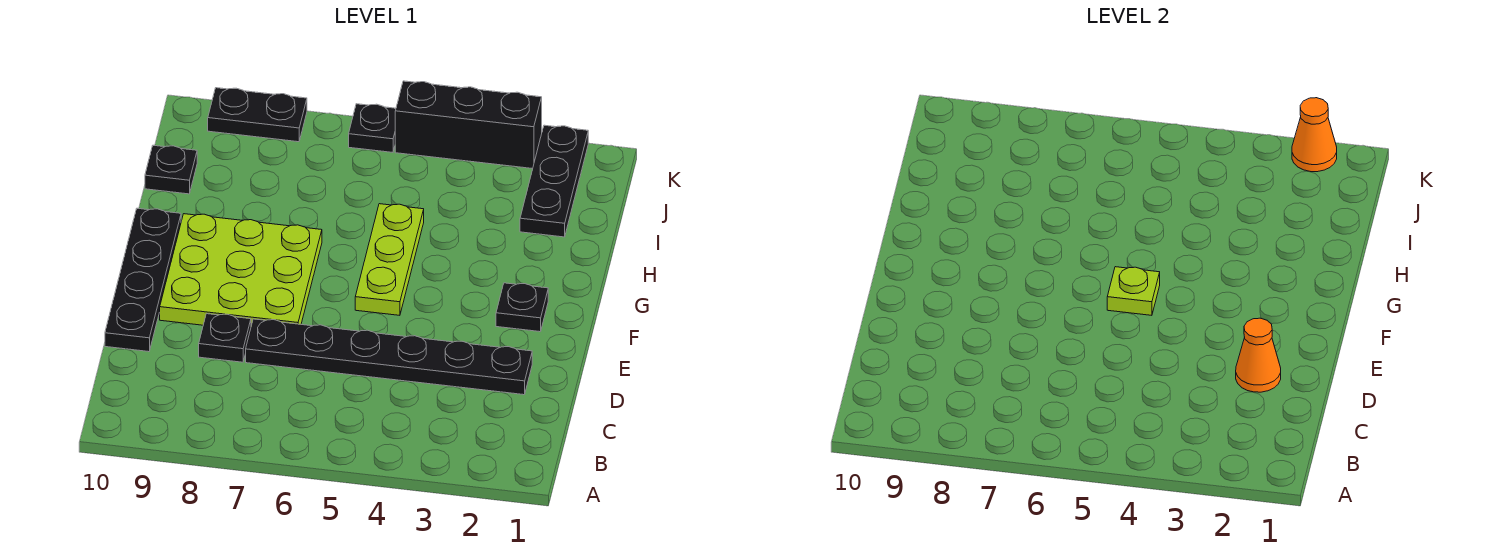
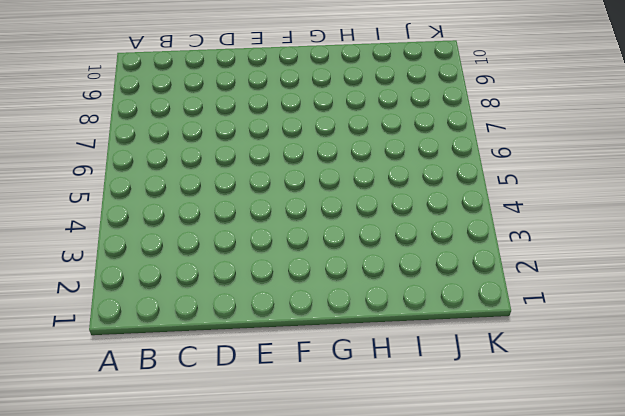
none -> black 1x6 plate [246,319,532,395]
none -> black 1x1 plate [199,314,251,362]
none -> black 1x4 plate [105,208,181,352]

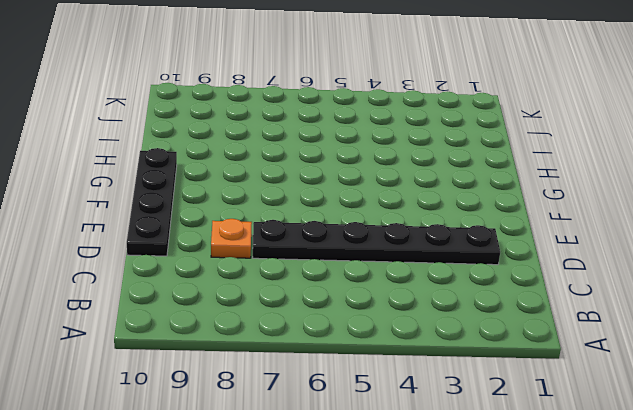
orange 1x1 plate [211,219,252,258] -> black 1x1 plate [199,314,251,362]
none -> lime 3x3 plate [160,214,322,326]
none -> black 1x1 plate [496,283,548,332]
none -> lime 1x3 plate [355,204,424,315]

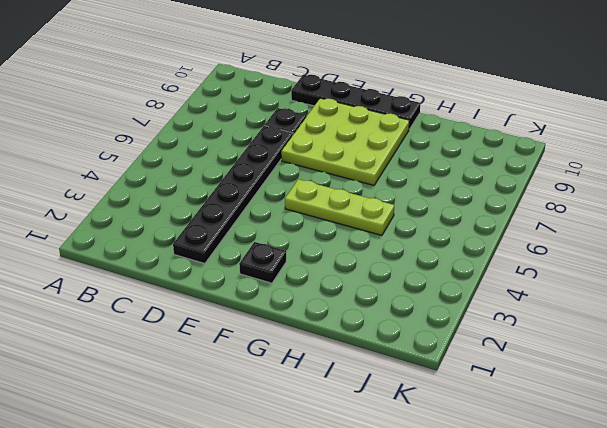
none -> black 1x3 plate [520,125,588,237]
none -> black 1x1 plate [145,145,197,194]
none -> black 1x3 brick [395,81,542,169]

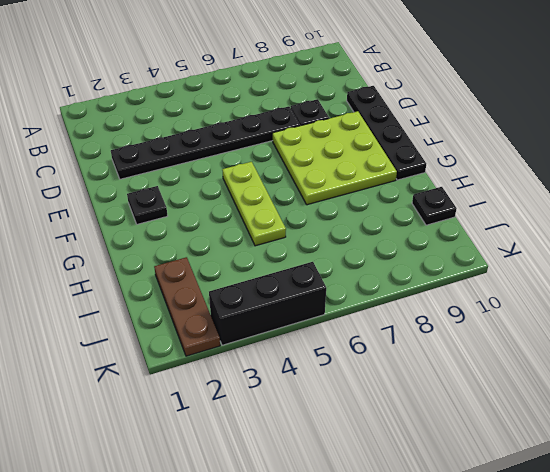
brown 1x3 plate [154,257,220,356] -> black 1x3 plate [520,125,588,237]
none -> black 1x1 plate [349,104,396,152]
none -> black 1x2 plate [208,88,307,142]
none -> orange 1x1 cone [1236,318,1281,392]

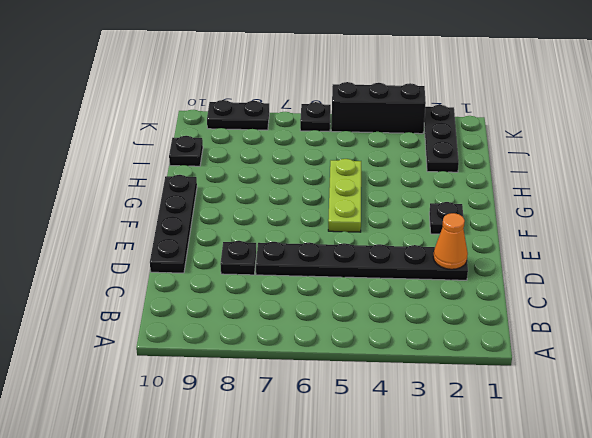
none -> lime 3x3 plate [160,214,322,326]
none -> lime 1x1 plate [1107,267,1160,315]
none -> orange 1x1 cone [1292,98,1337,172]

